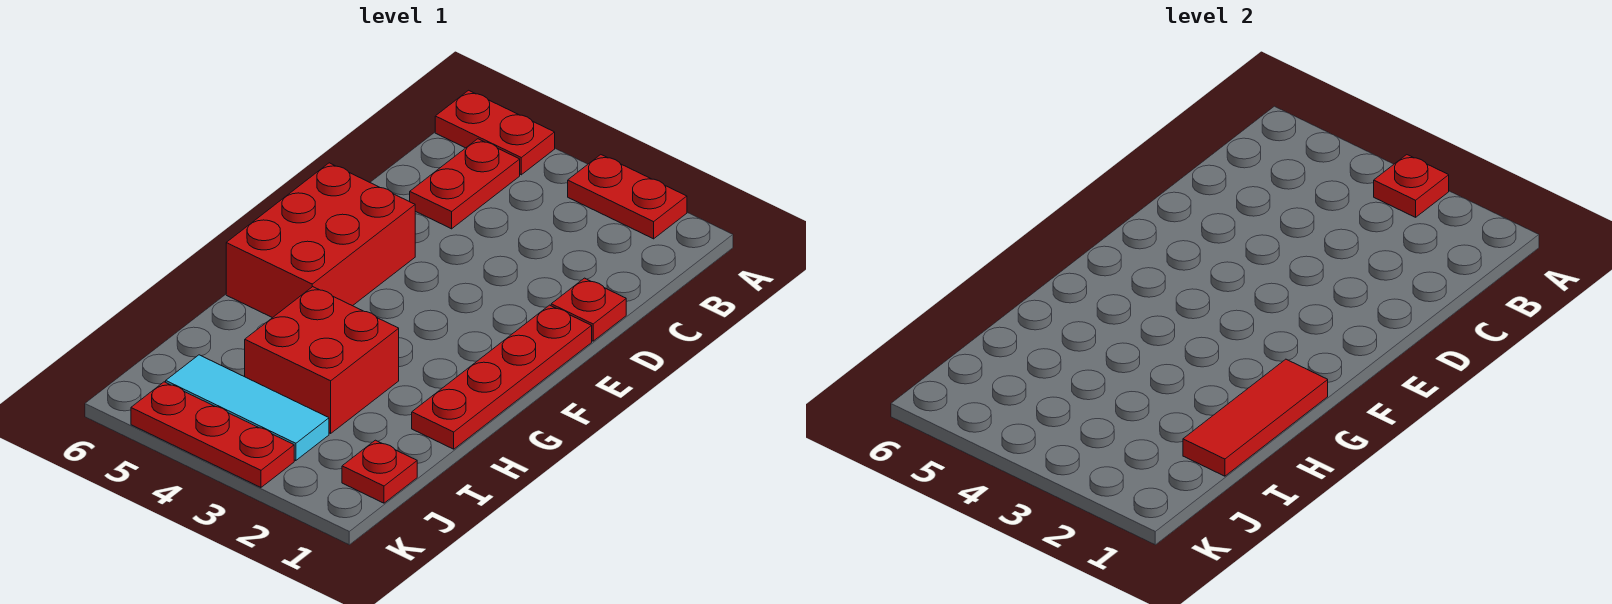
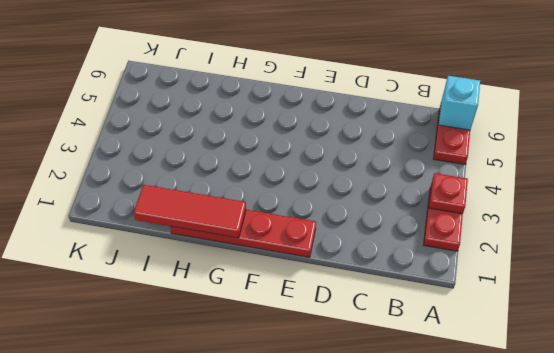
cyan 1x1 brick [439,76,480,130] -> none
none -> red 1x2 plate [410,139,520,229]
none -> red 1x1 plate [551,278,626,341]
none -> red 2x3 brick [226,163,415,318]

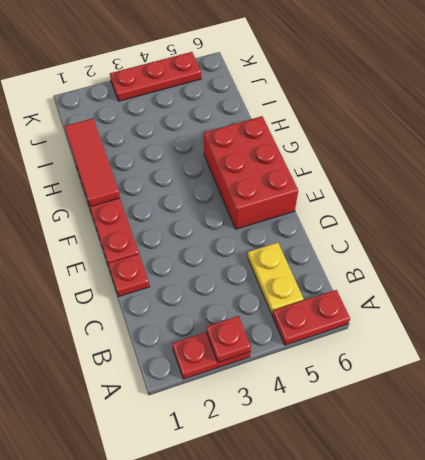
yellow 1x2 plate [248,243,304,314] -> red 1x2 plate [410,139,520,229]
none -> red 2x2 brick [245,287,399,433]
none -> red 1x1 plate [342,440,417,503]
none -> cyan 1x3 tile [166,355,329,461]

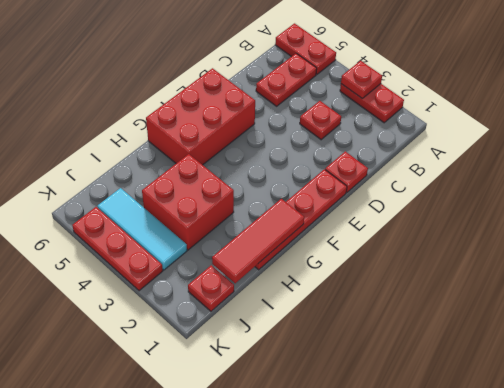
red 1x1 plate [300,101,341,140] -> none

